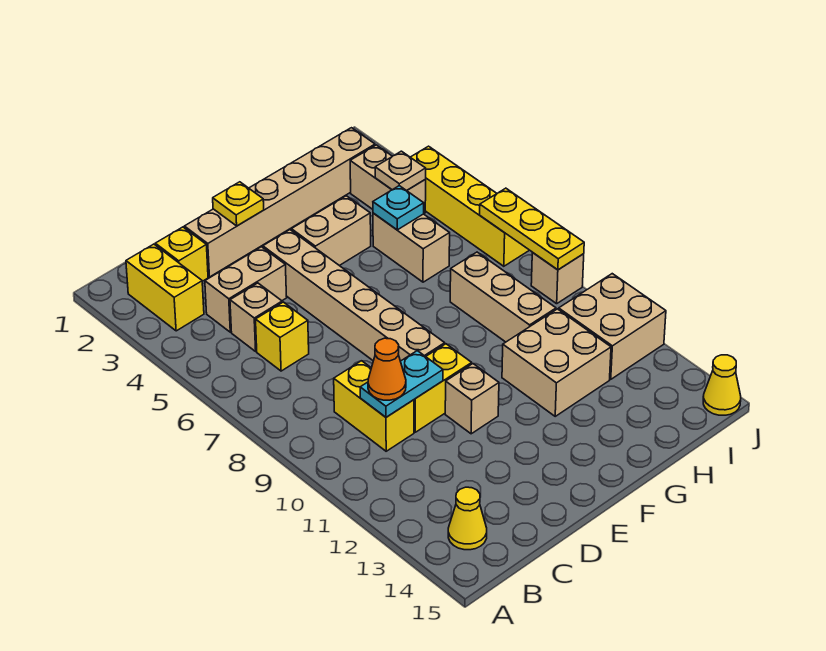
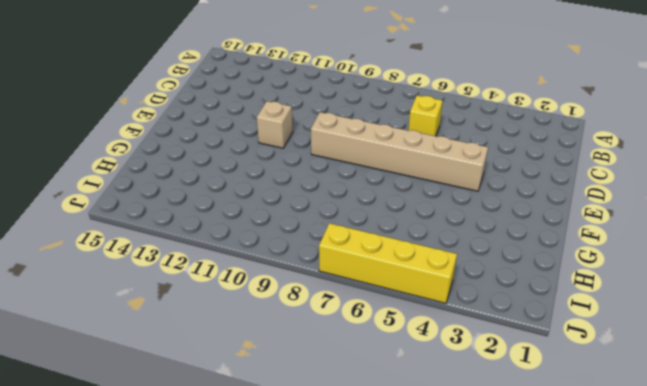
none -> yellow 1x2 brick [126,244,204,331]
none -> yellow 1x1 cone [448,487,487,550]
none -> yellow 1x1 brick [155,227,208,281]

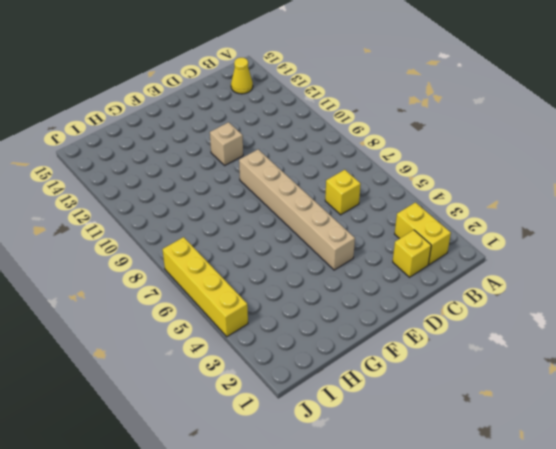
none -> tan 1x2 brick [205,247,287,332]
none -> tan 1x1 brick [230,283,282,351]
none -> yellow 1x2 brick [334,361,414,451]

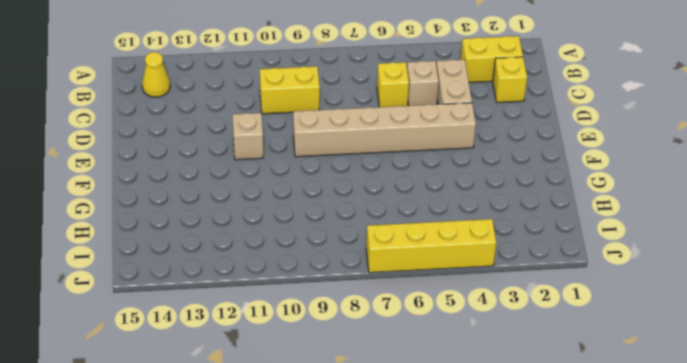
none -> tan 1x6 brick [184,128,375,277]
none -> yellow 1x2 brick [414,344,472,432]
none -> tan 1x2 brick [291,196,371,266]

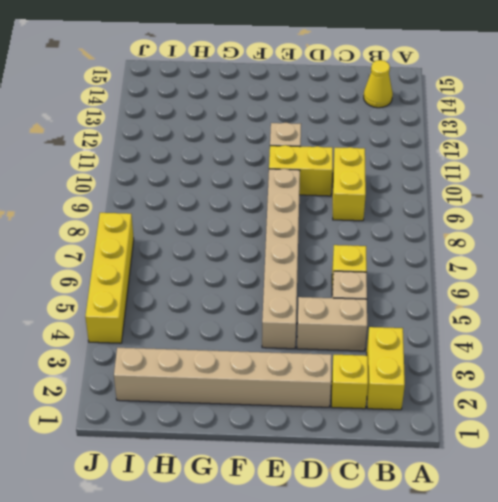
none -> tan 1x2 brick [291,196,371,266]
none -> tan 2x2 brick [502,309,611,416]
none -> tan 1x2 brick [373,213,450,282]

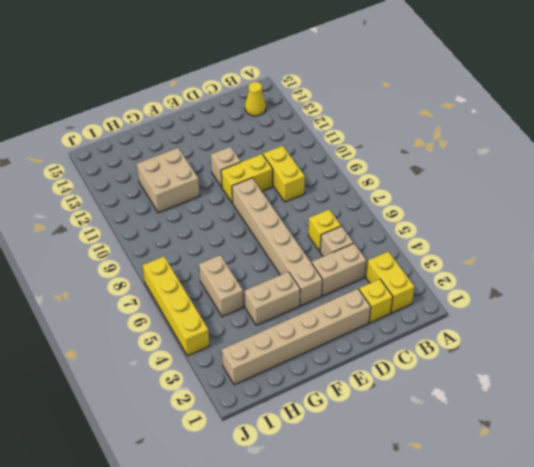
none -> tan 1x3 brick [450,252,556,342]
none -> tan 1x2 brick [350,145,426,213]
none -> tan 2x2 brick [559,274,666,379]

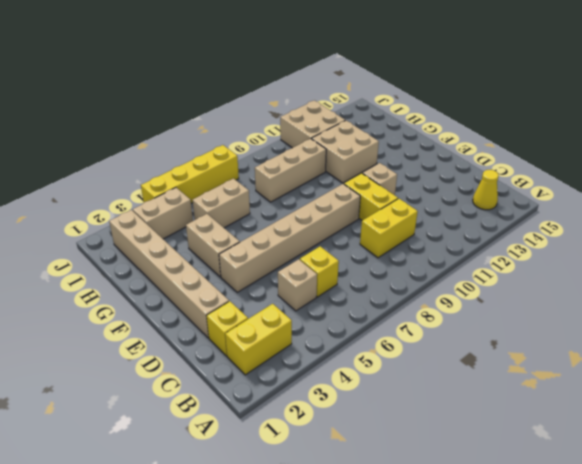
none -> tan 1x2 brick [205,247,287,332]
none -> tan 1x1 brick [531,253,584,304]
none -> yellow 1x1 cone [703,355,741,415]

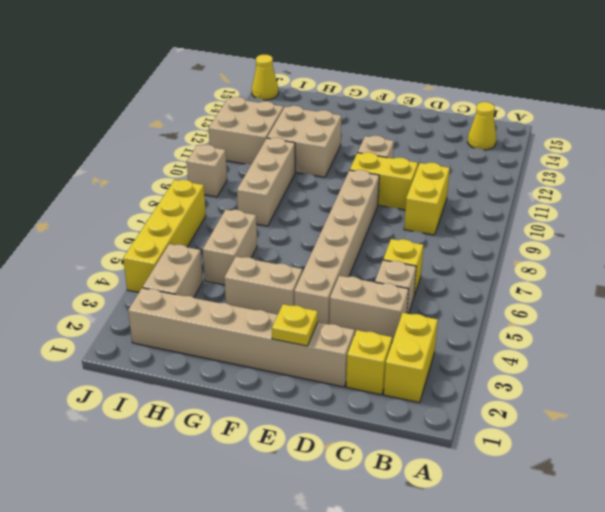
none -> cyan 1x2 plate [360,351,443,417]
none -> cyan 1x1 plate [373,186,424,230]
none -> tan 1x1 plate [375,151,426,191]

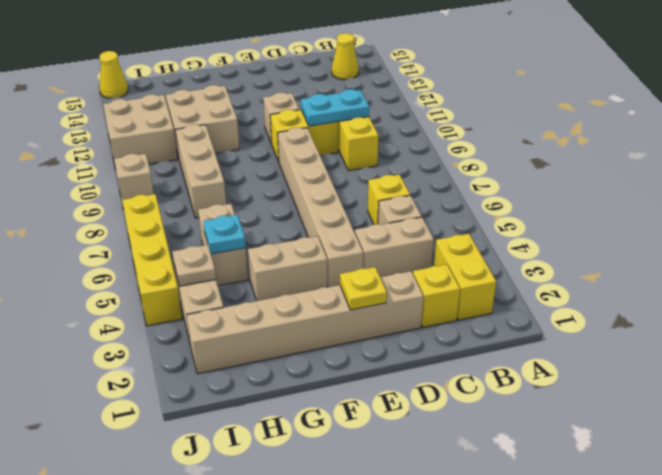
none -> yellow 1x3 plate [480,188,584,270]
none -> orange 1x1 cone [368,338,406,400]

